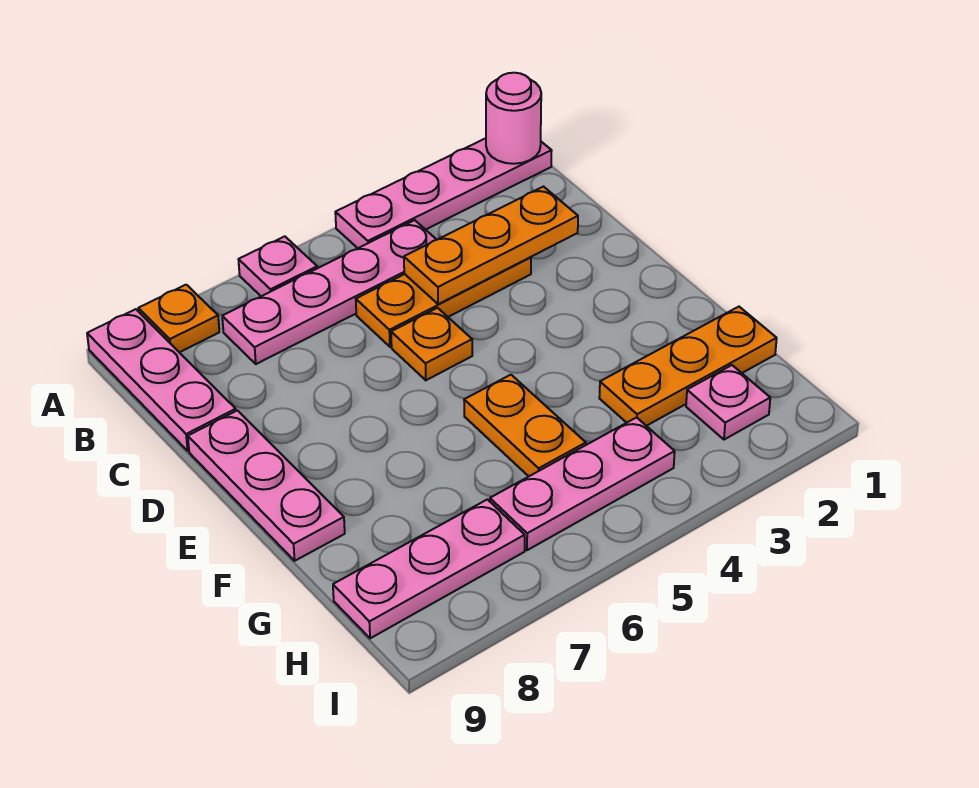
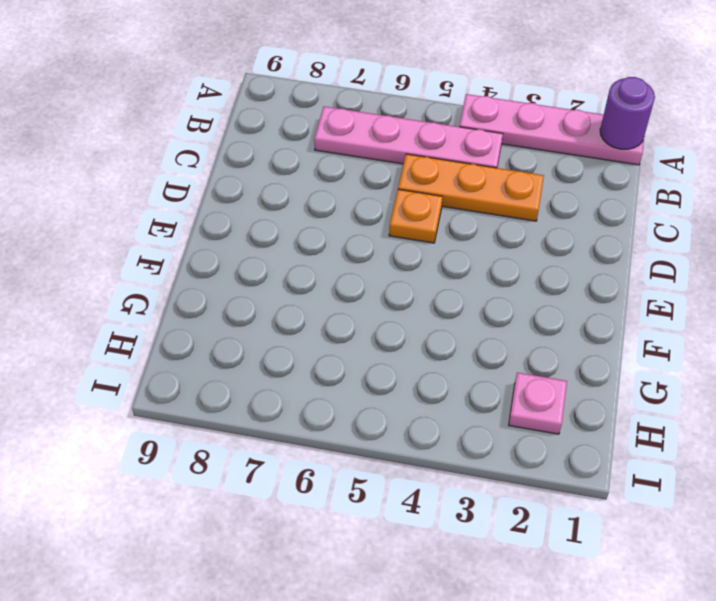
purple 1x1 round brick [600,77,655,149] -> pink 1x1 round brick [486,73,541,164]
none -> pink 1x1 plate [238,236,317,296]
none -> orange 1x1 plate [138,285,219,352]
none -> pink 1x3 plate [87,309,236,451]

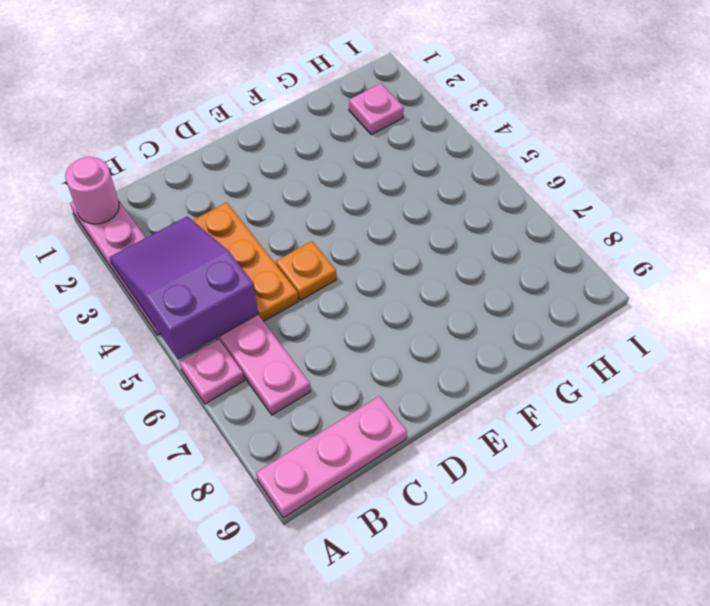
purple 2x3 slope [109,216,258,360] -> none
none -> orange 1x1 plate [138,285,219,352]
none -> pink 1x3 plate [188,410,345,561]
none -> orange 1x2 plate [464,375,586,476]

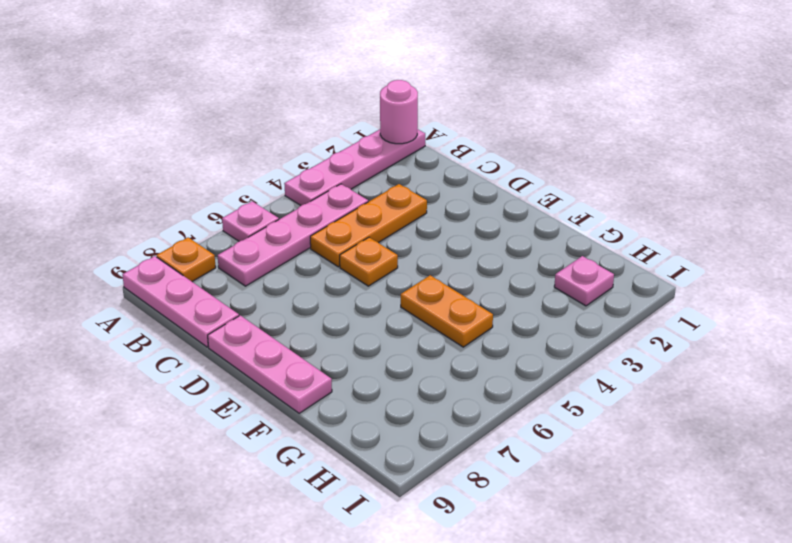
none -> orange 1x3 plate [599,307,777,426]
none -> pink 1x3 plate [490,417,675,550]
none -> pink 1x3 plate [333,499,525,638]

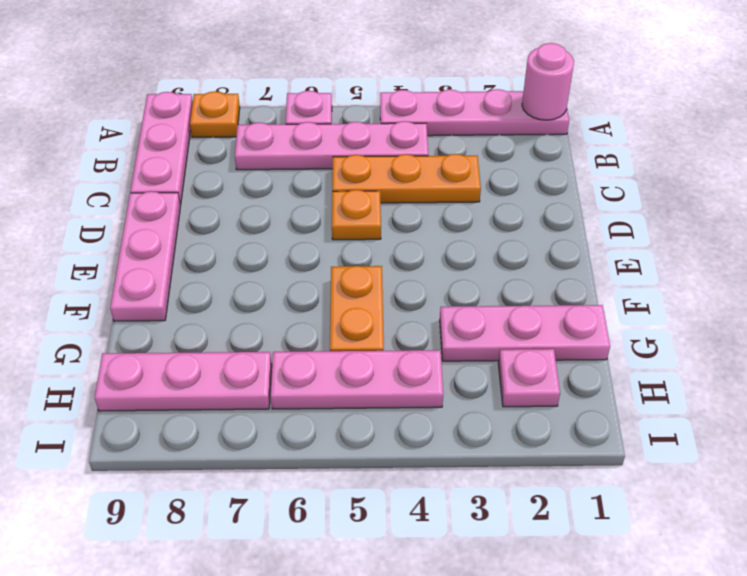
pink 1x3 plate [440,305,610,361] -> orange 1x3 plate [599,307,777,426]
none -> orange 1x3 plate [404,187,578,304]

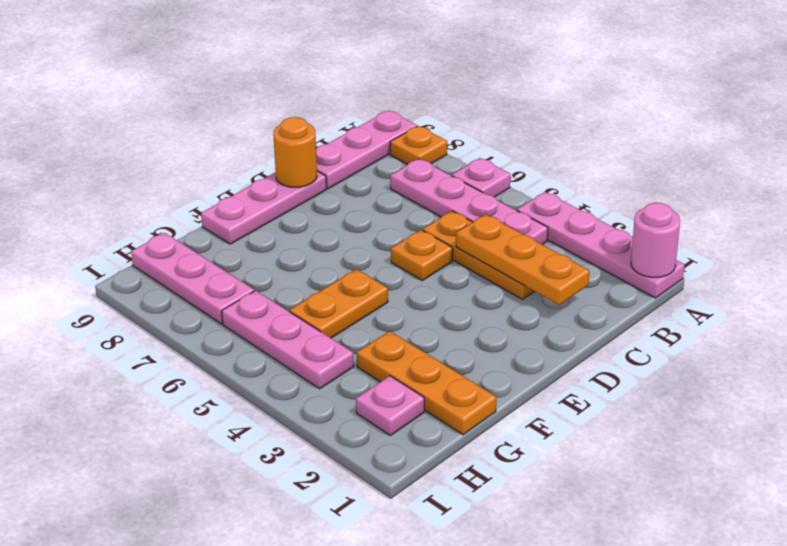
orange 1x1 round brick [273,117,317,187] -> none

